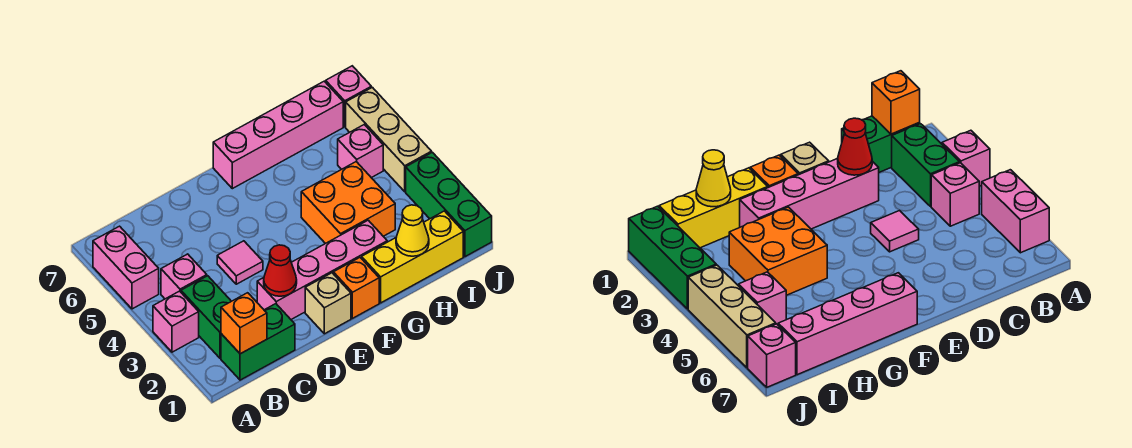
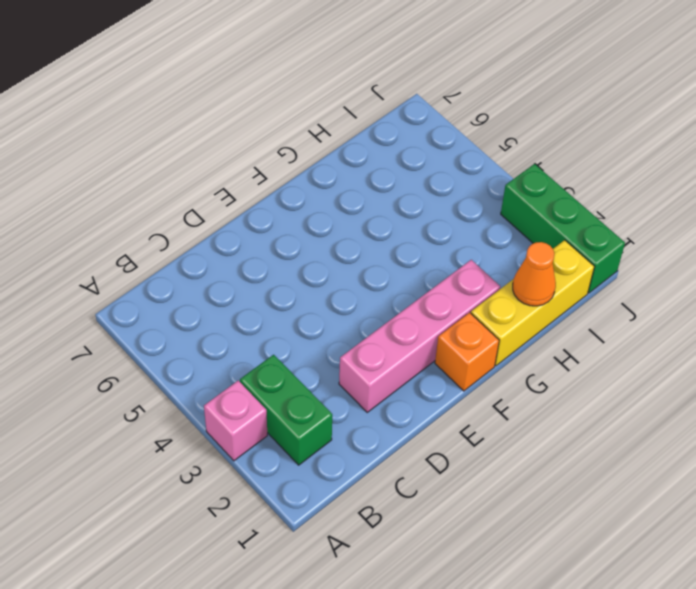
orange 1x1 cone [513,242,556,306] -> yellow 1x1 cone [396,205,429,256]
none -> pink 1x2 brick [93,226,159,309]
none -> green 1x2 brick [221,304,295,380]
none -> pink 1x1 brick [161,254,207,299]

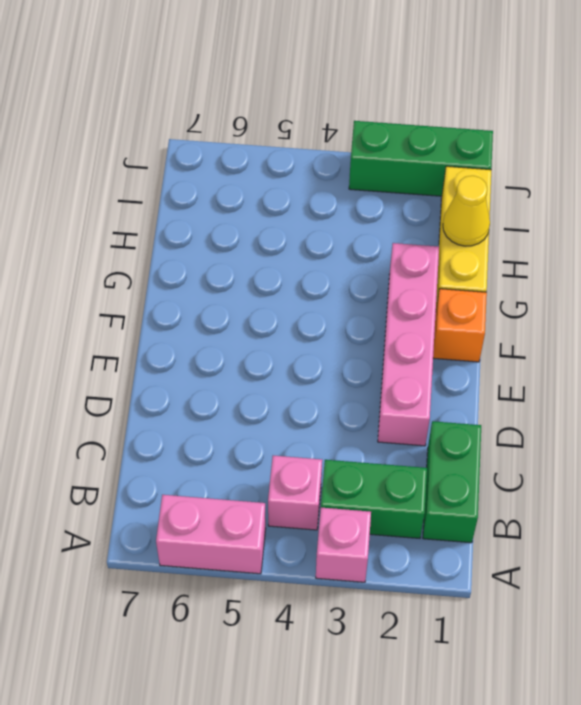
none -> pink 1x1 tile [217,241,263,284]
none -> tan 1x1 brick [305,273,351,334]
none -> pink 1x4 brick [213,81,343,189]

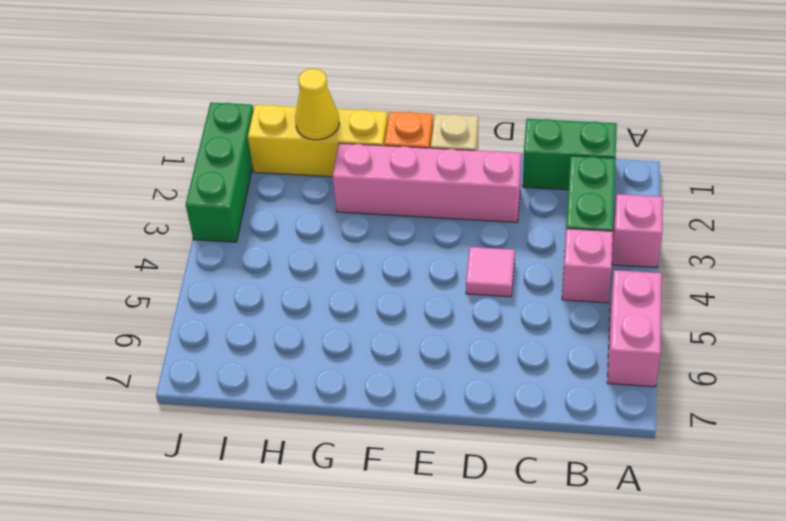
none -> pink 1x4 brick [213,81,343,189]
none -> orange 2x2 brick [301,162,395,244]
none -> pink 1x1 brick [338,125,383,178]

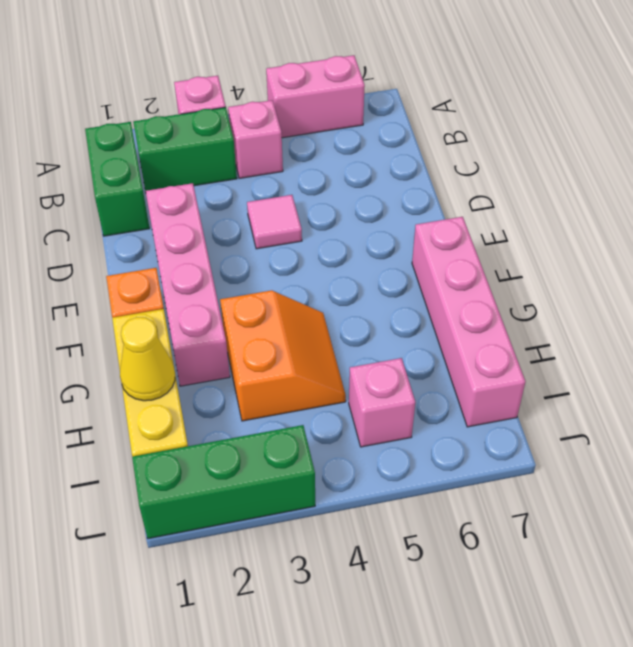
orange 2x2 slope [220,290,346,421] -> orange 2x2 brick [301,162,395,244]
none -> tan 1x1 brick [305,273,351,334]
none -> tan 1x3 brick [346,87,432,192]
none -> pink 1x1 brick [326,66,371,127]

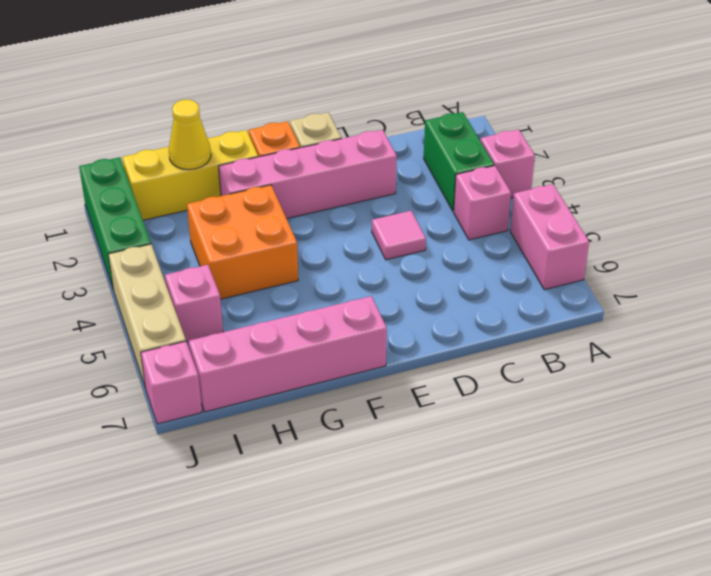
none -> green 1x2 brick [221,304,295,380]
none -> orange 1x1 brick [221,293,267,354]
none -> red 1x1 cone [264,245,297,296]

